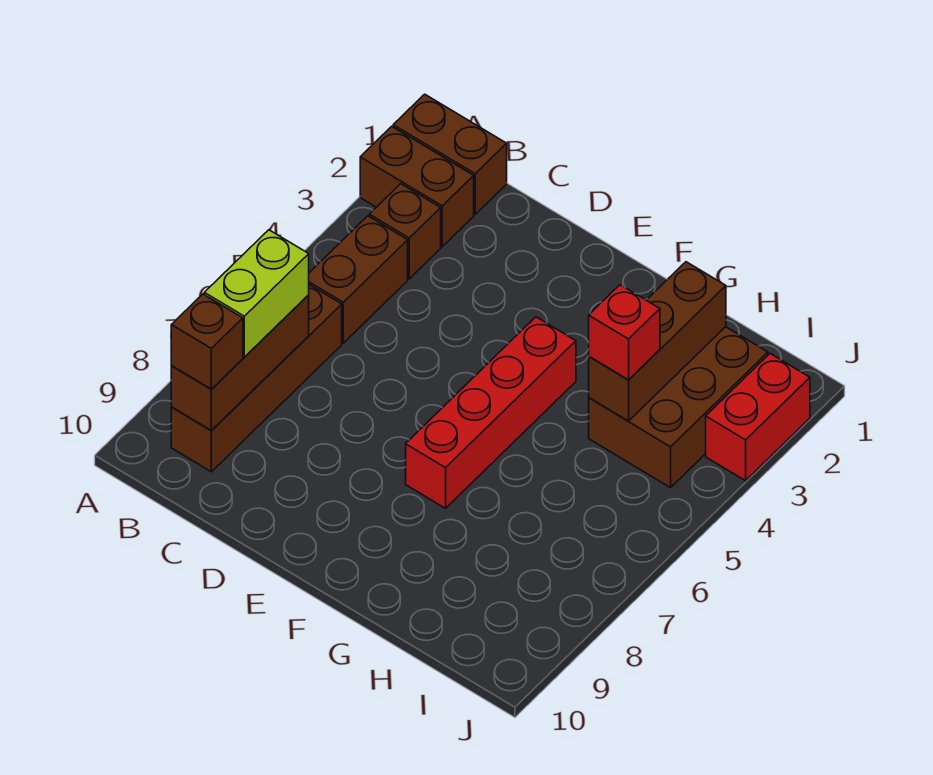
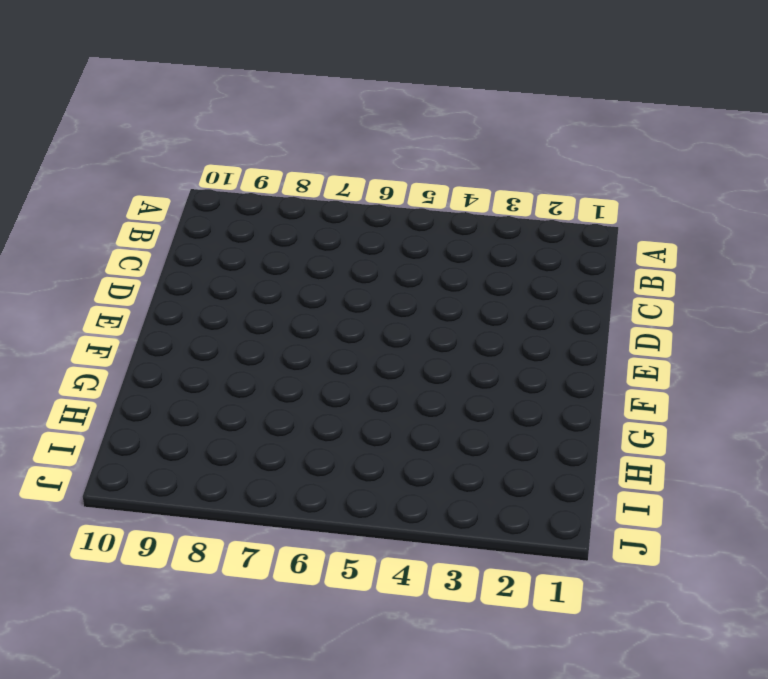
none -> brown 1x2 brick [393,94,507,214]
none -> brown 1x2 brick [360,126,474,247]
none -> brown 1x1 brick [369,184,441,279]

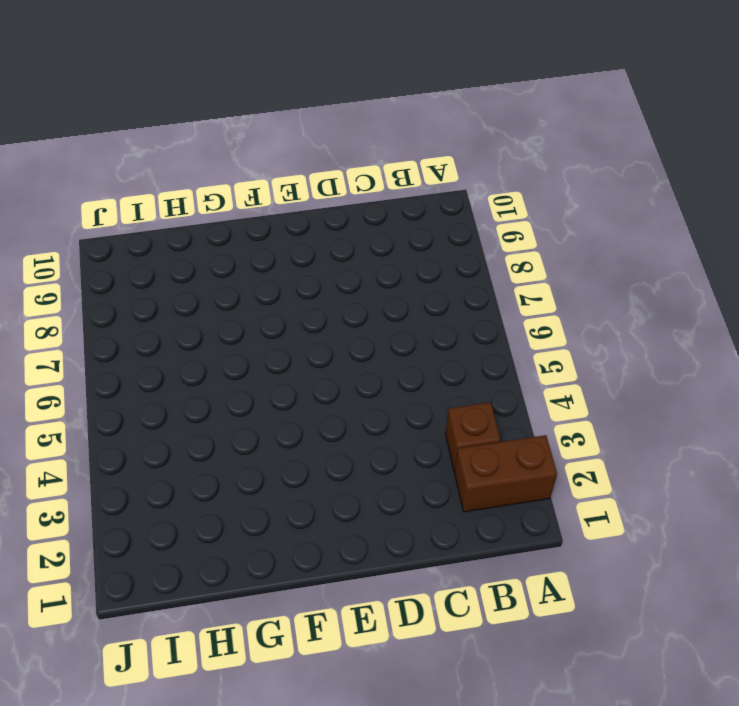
none -> brown 1x2 brick [393,94,507,214]
none -> brown 1x2 brick [309,216,408,343]
none -> brown 1x4 brick [171,285,342,472]

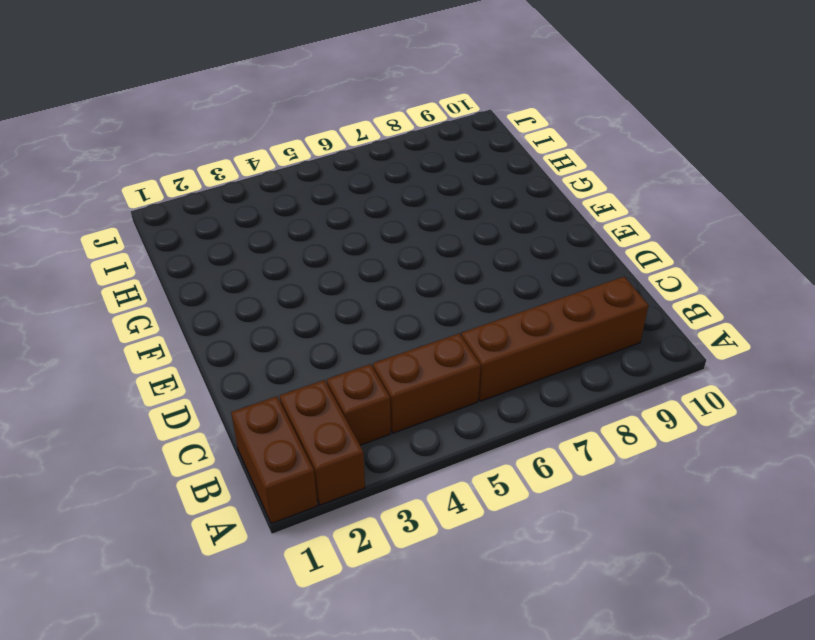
none -> red 1x4 brick [406,317,576,508]
none -> brown 2x3 brick [589,327,768,488]
none -> red 1x2 brick [706,354,810,481]

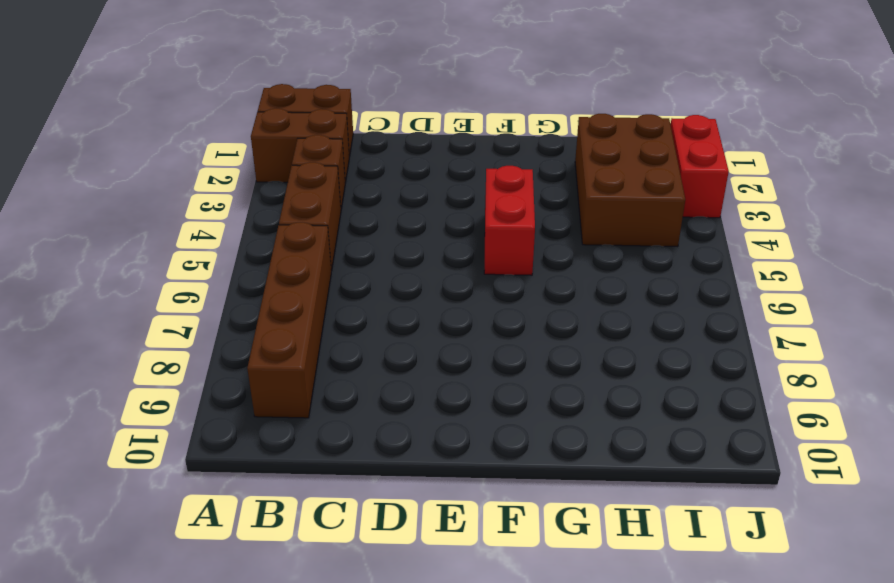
red 1x2 brick [484,166,535,275] -> red 1x4 brick [406,317,576,508]
none -> brown 1x3 brick [171,295,309,431]
none -> brown 1x3 brick [589,262,726,421]
none -> lime 1x2 brick [204,230,309,357]

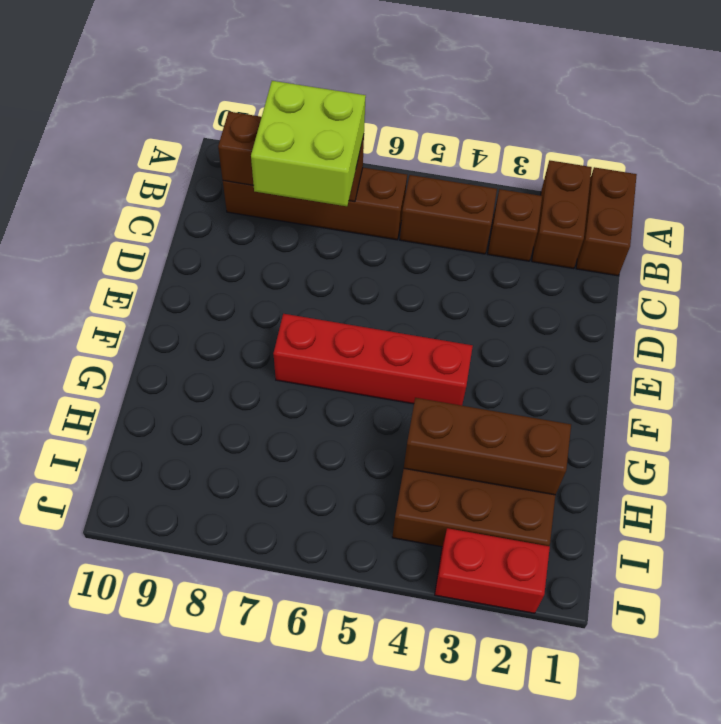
lime 2x2 brick [251,81,366,206] -> lime 1x2 brick [204,230,309,357]
none -> brown 1x1 brick [171,294,243,389]
none -> red 1x1 brick [589,285,660,380]

